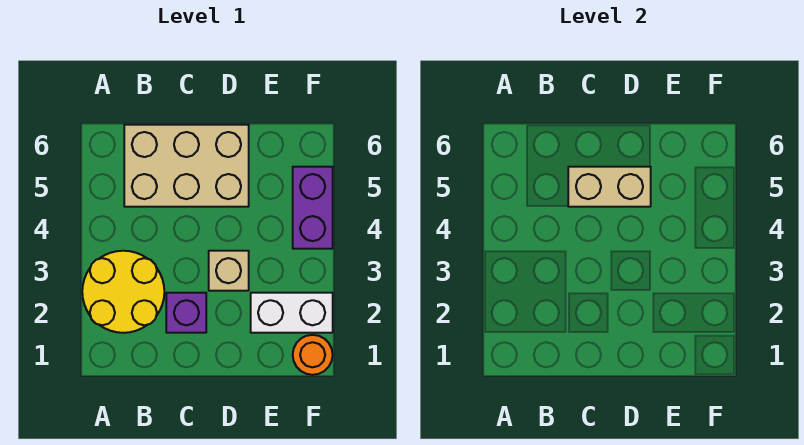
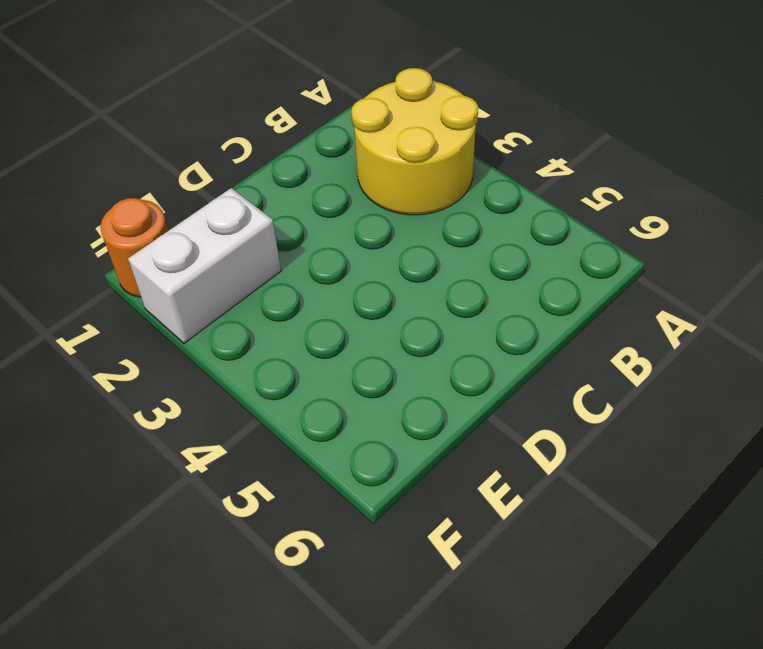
none -> tan 2x3 brick [124,125,249,207]
none -> purple 1x1 brick [166,293,206,333]

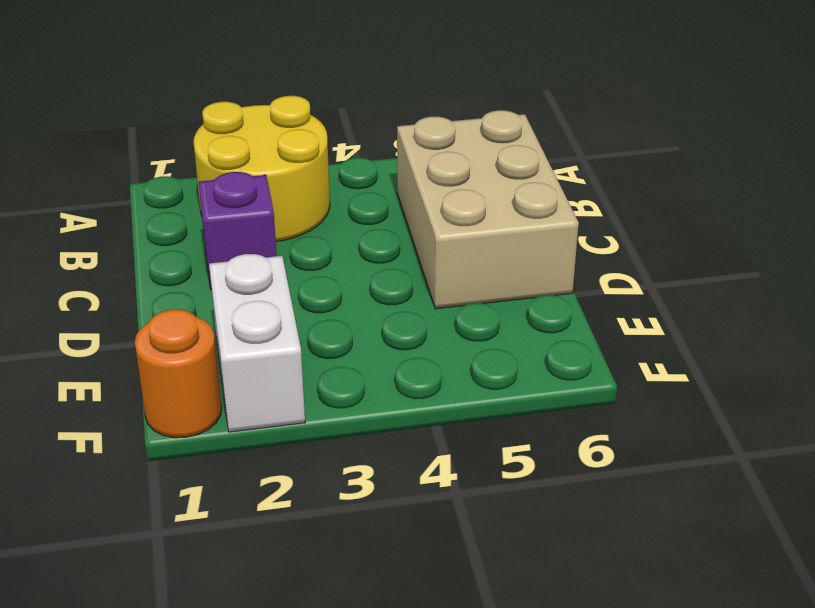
none -> tan 1x1 brick [209,251,249,291]
none -> purple 1x2 brick [293,167,333,249]

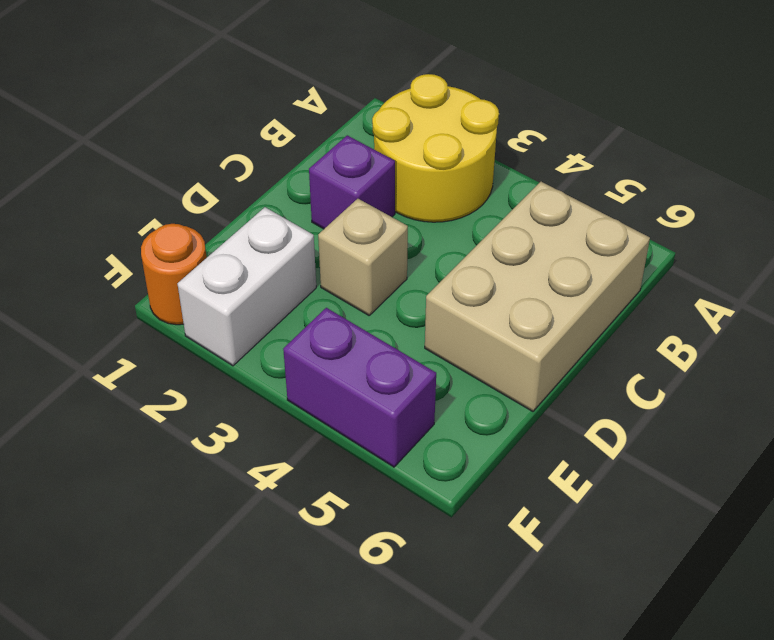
none -> tan 1x2 brick [568,167,651,207]

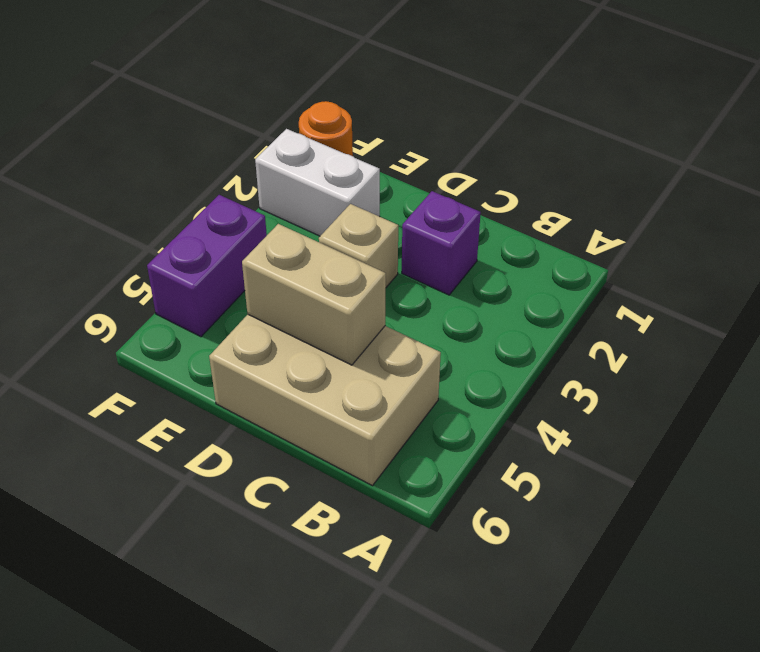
none -> yellow 2x2 round brick [82,251,164,333]

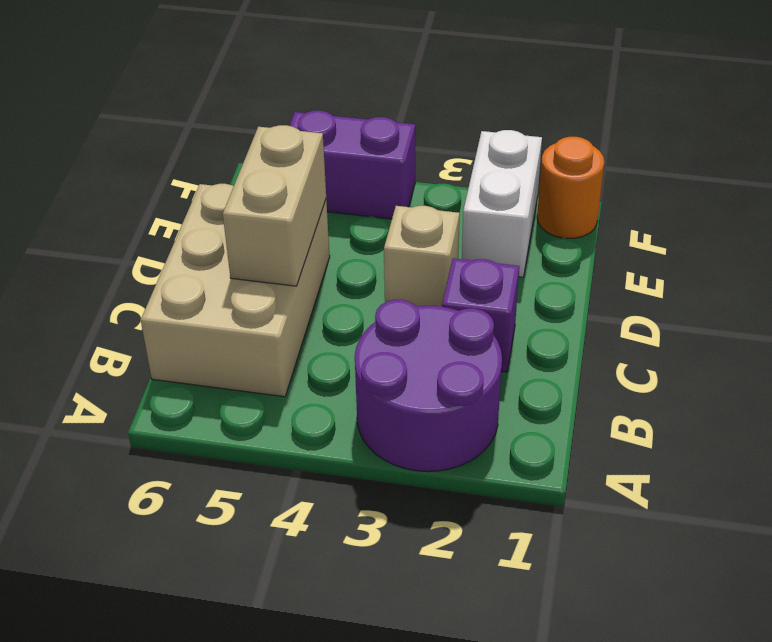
purple 2x2 round brick [355,300,502,472] -> yellow 2x2 round brick [82,251,164,333]

